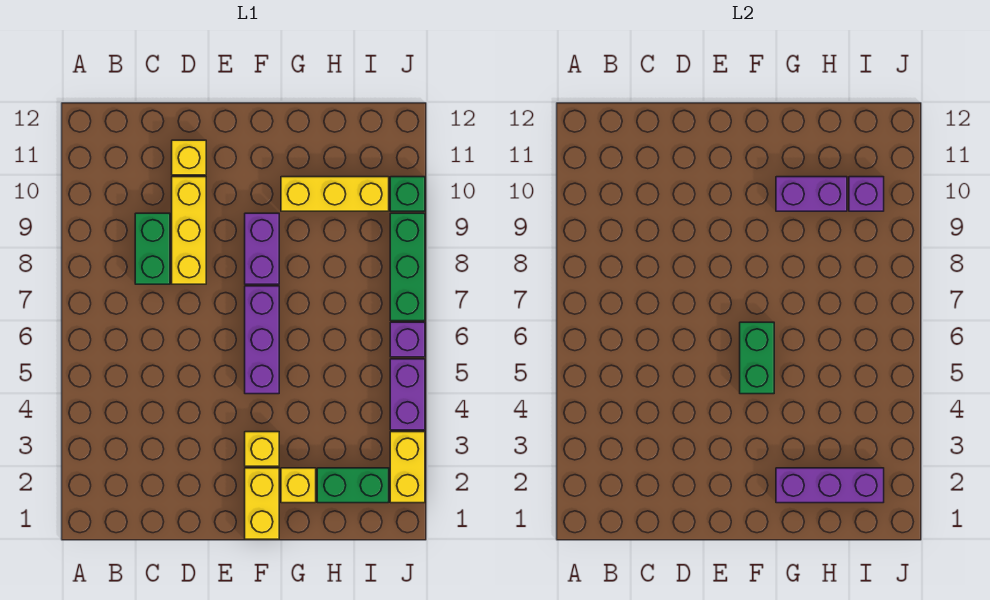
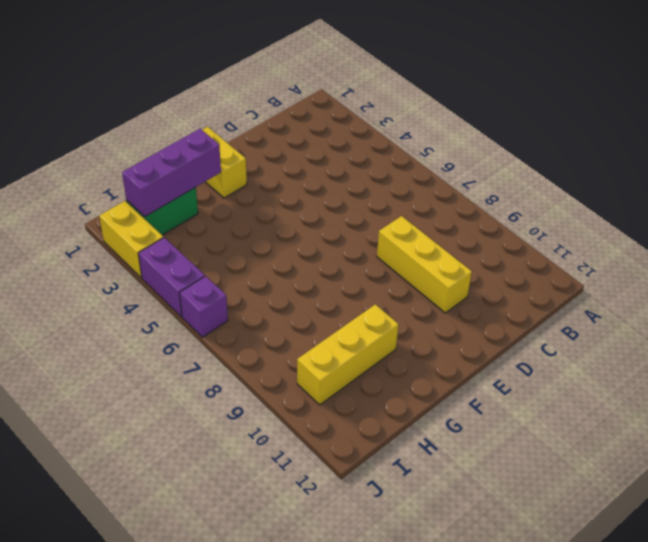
none -> green 1x2 brick [135,213,170,284]
none -> yellow 1x1 brick [172,140,206,175]
none -> yellow 1x1 brick [245,432,279,466]

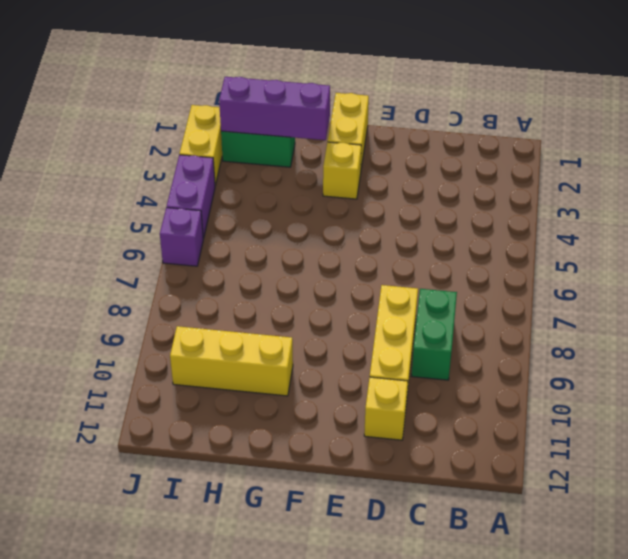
none -> purple 1x3 brick [245,286,279,394]
none -> purple 1x2 brick [245,213,279,284]
none -> yellow 1x1 brick [281,468,316,503]

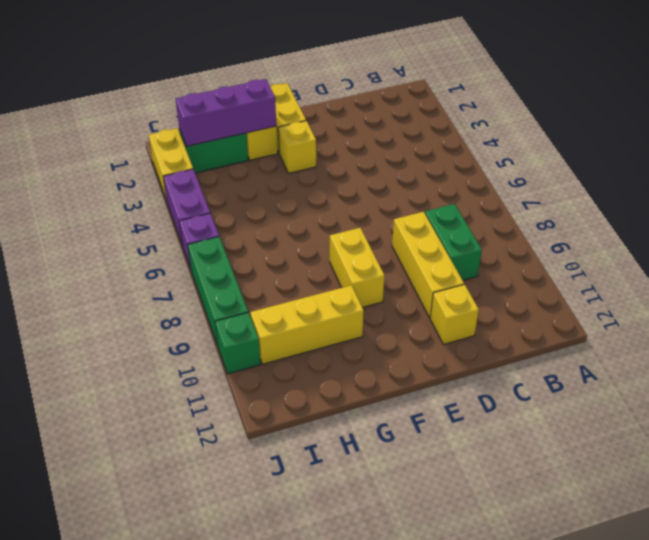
yellow 1x2 brick [330,228,385,307] -> purple 1x2 brick [245,213,279,284]
none -> purple 1x3 brick [245,286,279,394]
none -> green 1x2 brick [740,322,774,394]
none -> purple 1x2 brick [776,177,847,211]

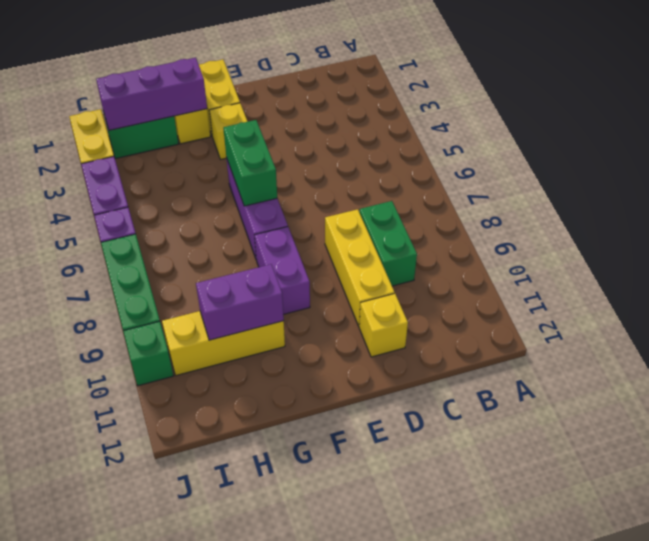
none -> purple 1x1 brick [849,177,884,211]

